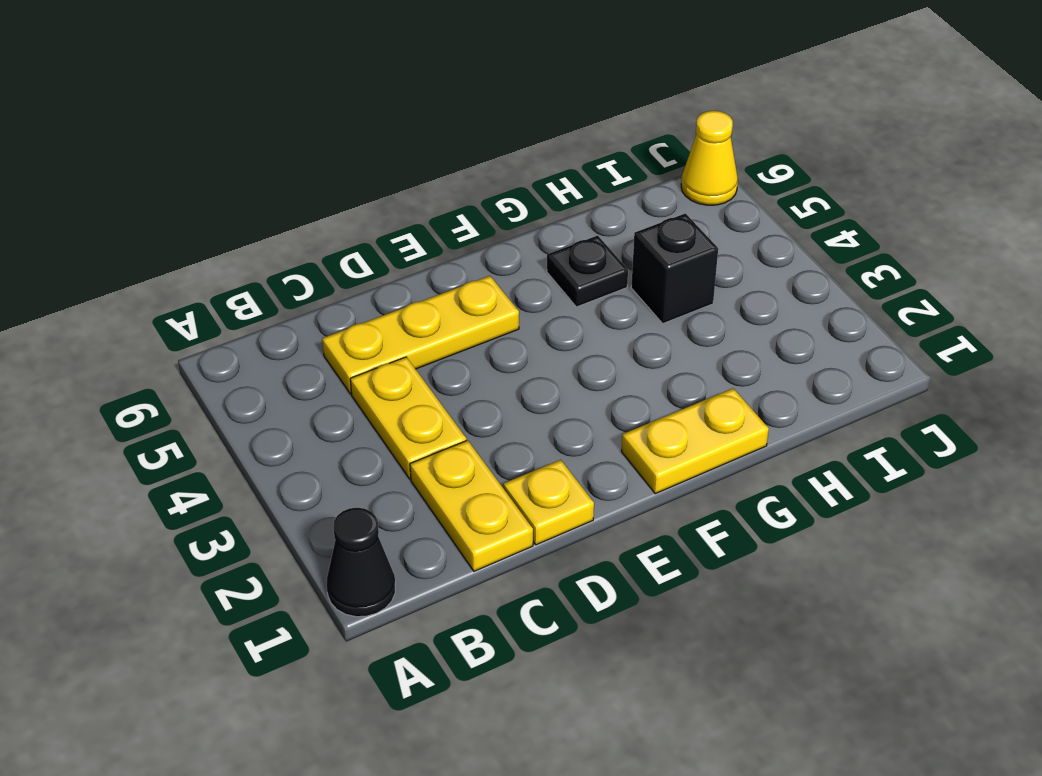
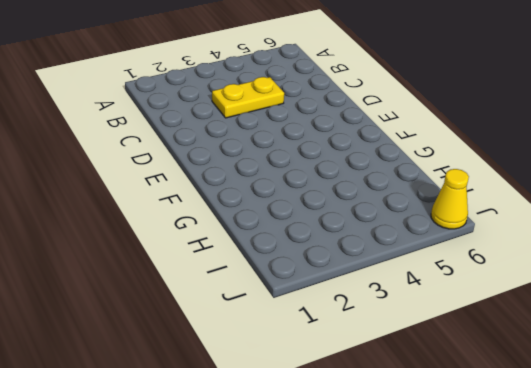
none -> black 1x1 cone [327,508,395,617]
none -> yellow 1x2 plate [410,440,533,571]

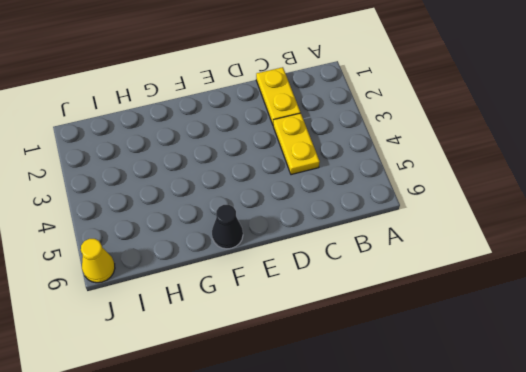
black 1x1 cone [212,205,243,249] -> black 1x1 cone moved to [327,508,395,617]
none -> yellow 1x3 plate [322,276,519,394]
none -> yellow 1x1 plate [503,460,594,545]

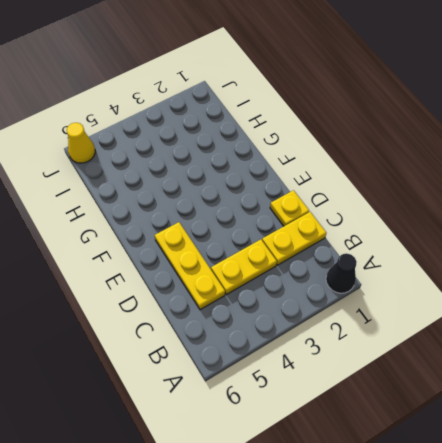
none -> yellow 1x2 plate [621,388,769,494]
none -> black 1x1 plate [547,236,628,307]

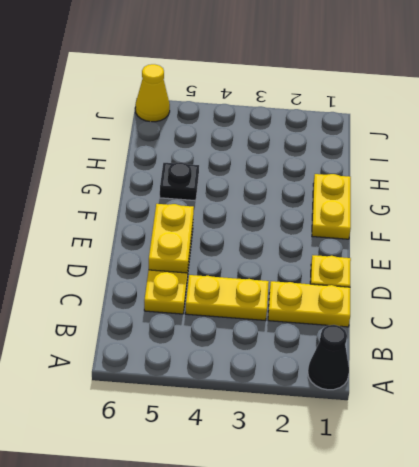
yellow 1x2 plate [149,204,194,273] -> none
none -> black 1x1 brick [631,213,718,323]

